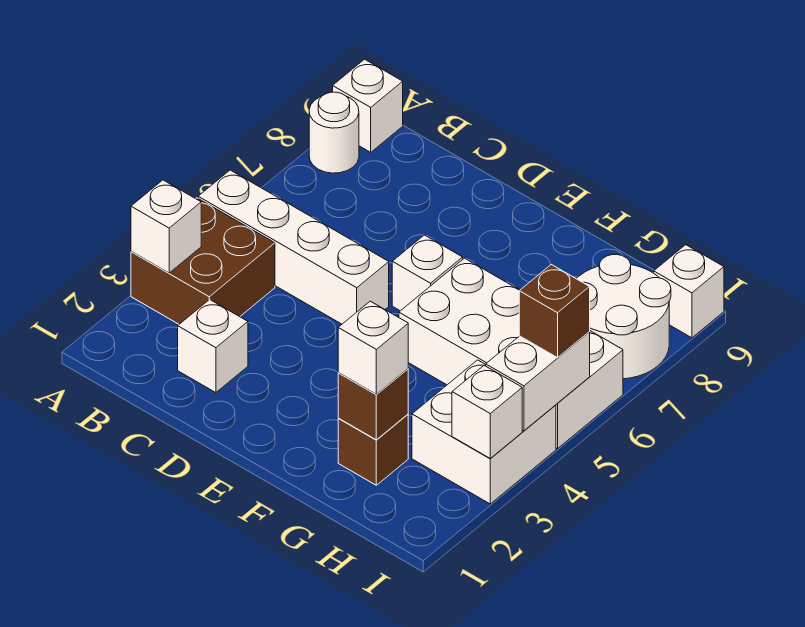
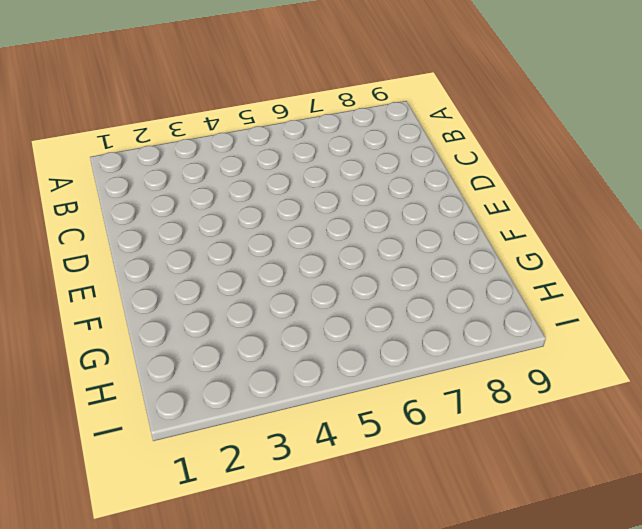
none -> brown 2x2 brick [131,198,275,324]
none -> white 1x4 brick [198,170,389,324]
none -> white 1x1 round brick [309,92,359,173]

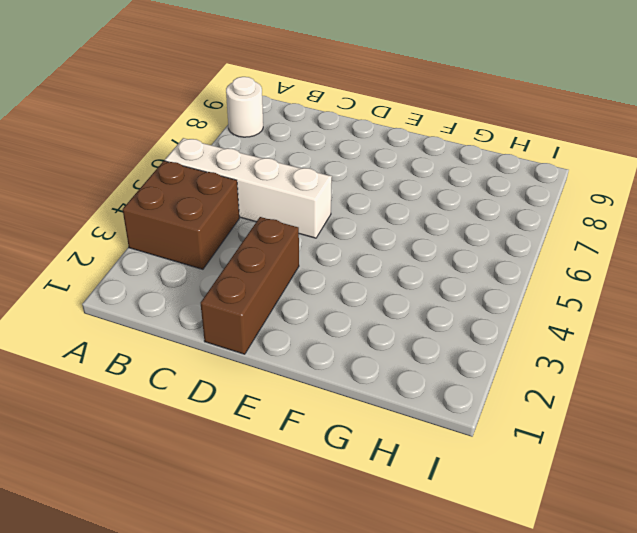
brown 1x3 brick [201,217,299,354] -> none
none -> white 1x1 brick [333,59,403,152]
none -> white 1x1 brick [178,299,248,393]
none -> white 1x1 brick [392,235,463,311]

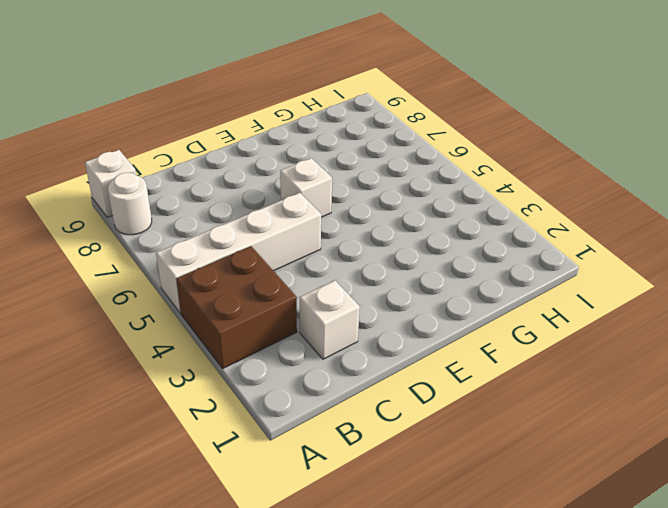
none -> white 2x4 brick [399,258,623,449]
none -> brown 1x1 brick [338,414,408,485]
none -> white 2x2 brick [412,360,556,504]

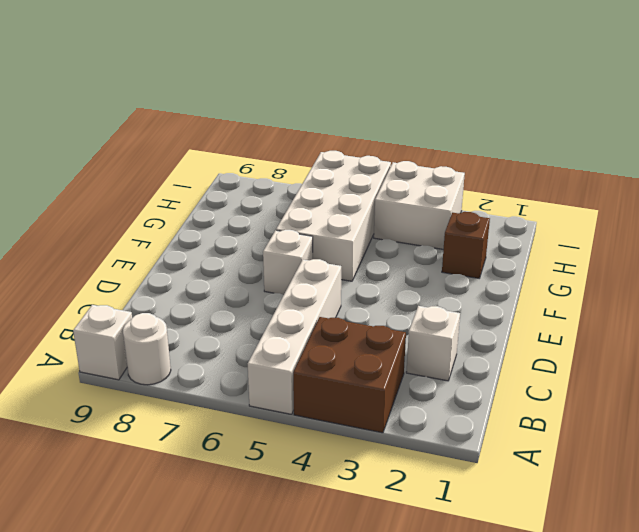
none -> white 2x2 round brick [577,255,671,379]
none -> white 1x1 brick [654,245,724,338]
none -> white 1x1 brick [131,180,201,273]

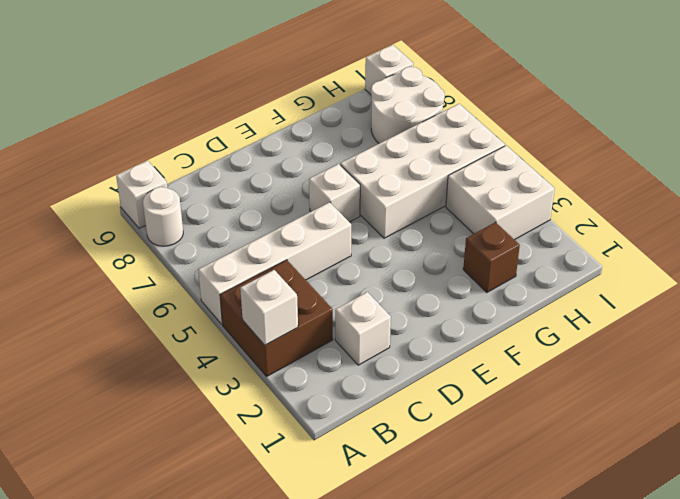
none -> brown 1x1 brick [338,369,408,440]
none -> white 1x1 brick [452,365,522,459]
none -> white 1x2 brick [486,332,590,431]

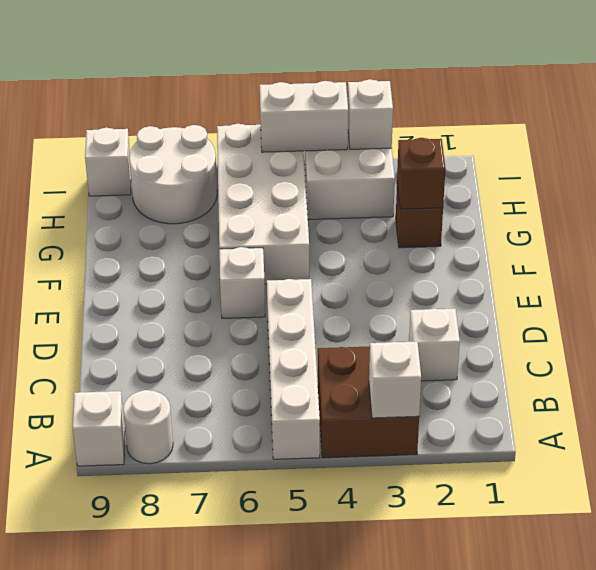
none -> white 1x1 brick [338,301,408,394]
none -> brown 1x1 brick [519,265,590,358]

